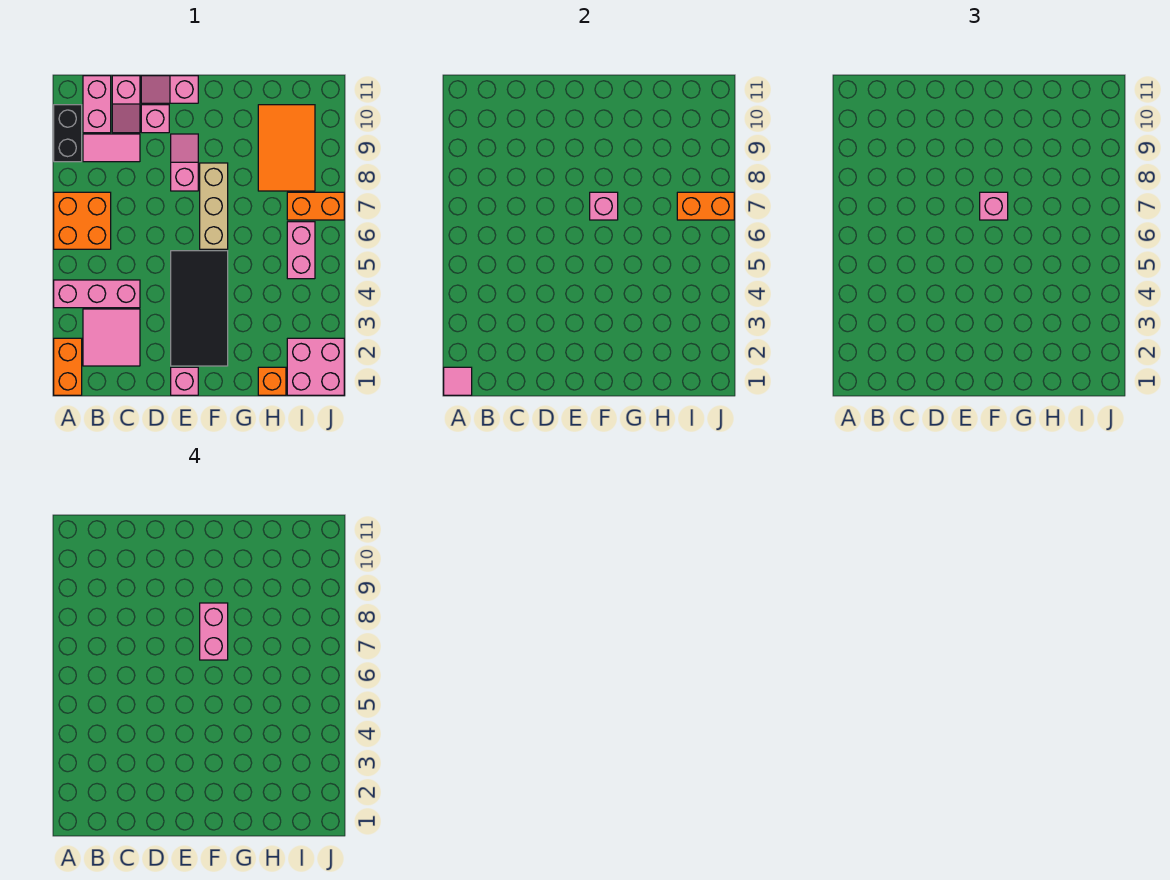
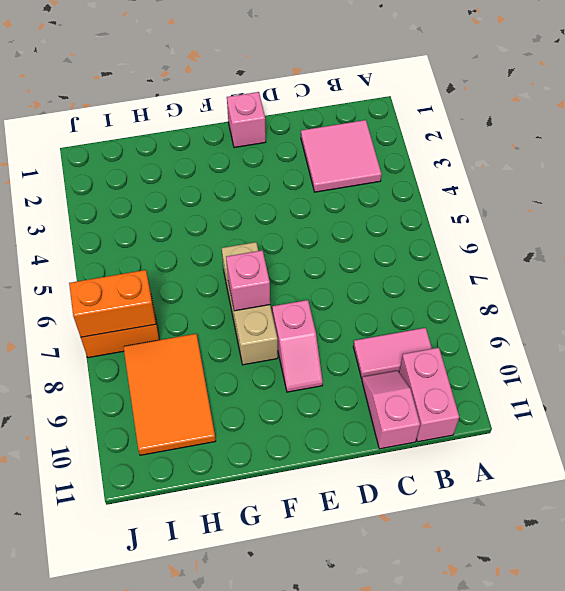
none -> orange 1x2 brick [54,338,82,395]
none -> pink 1x3 brick [54,280,140,308]
none -> orange 2x2 brick [54,192,111,249]

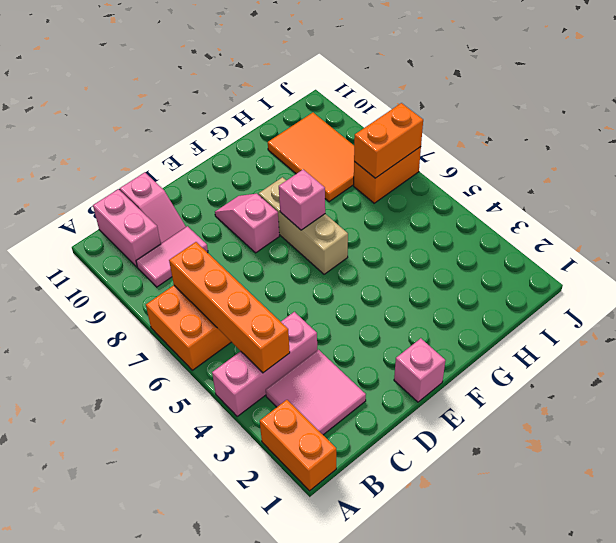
orange 1x4 brick [169,242,290,373] -> none
none -> black 1x2 brick [54,105,82,162]
none -> pink 1x1 brick [141,105,169,133]
none -> pink 1x2 slope [141,76,198,103]

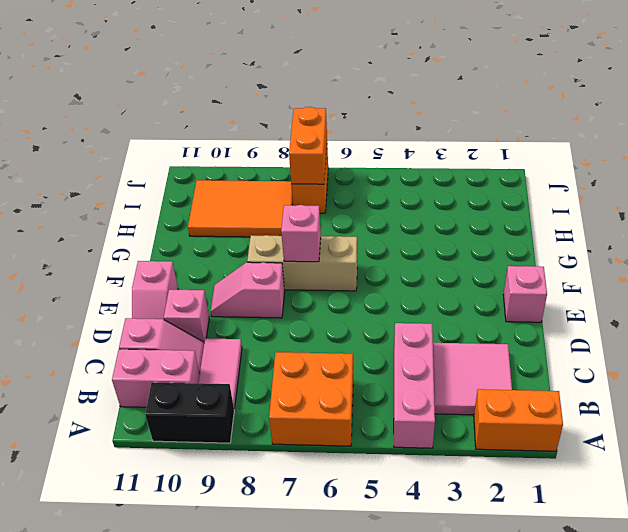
none -> black 2x4 tile [171,251,228,366]
none -> orange 1x1 brick [258,367,286,395]
none -> pink 2x2 brick [287,338,344,395]

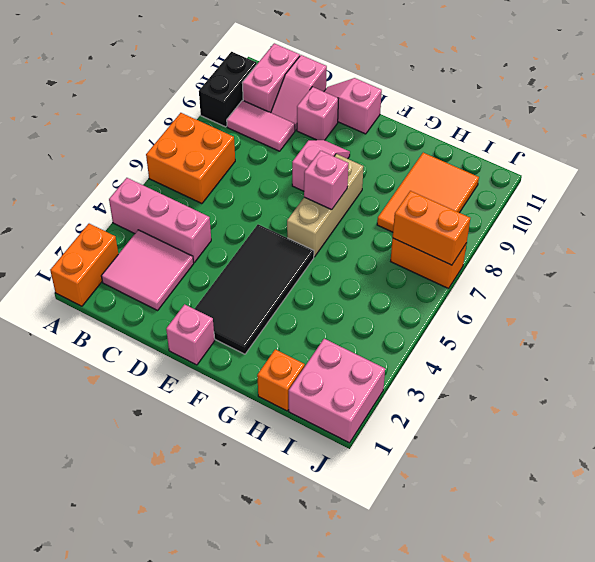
none -> pink 1x2 brick [287,222,315,279]
none -> pink 1x1 tile [444,367,472,395]
none -> pink 1x1 brick [980,192,1008,220]

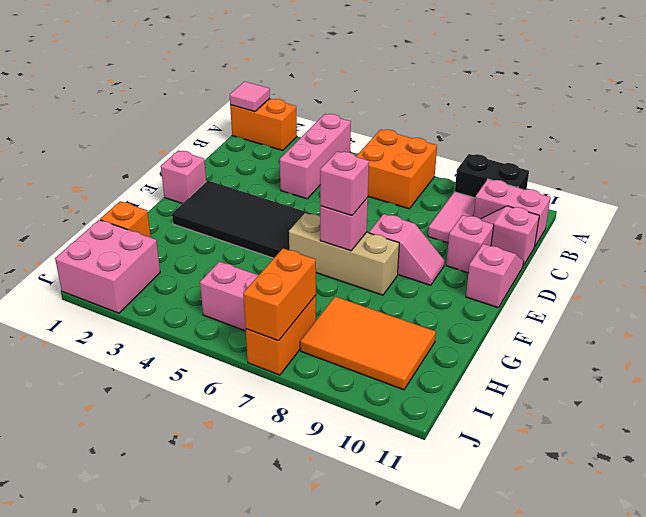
none -> pink 2x2 tile [83,309,140,366]
none -> pink 1x2 brick [200,603,228,660]

